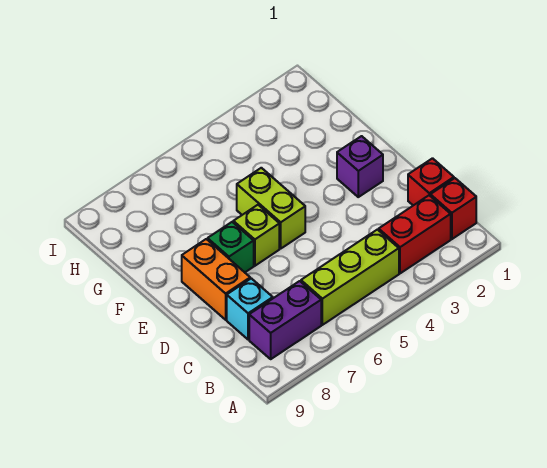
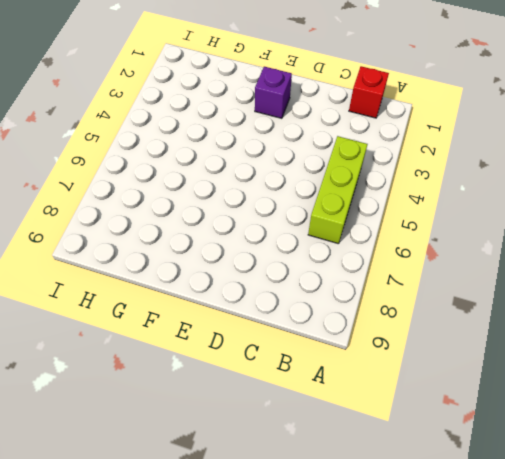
none -> red 1x2 brick [379,195,451,273]
none -> purple 1x2 brick [249,281,321,359]

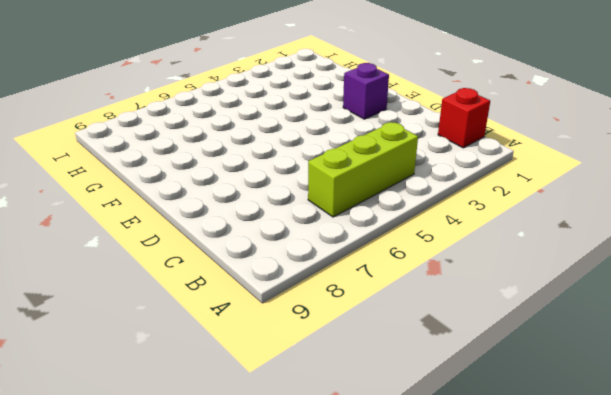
none -> red 1x2 brick [379,195,451,273]
none -> purple 1x2 brick [249,281,321,359]

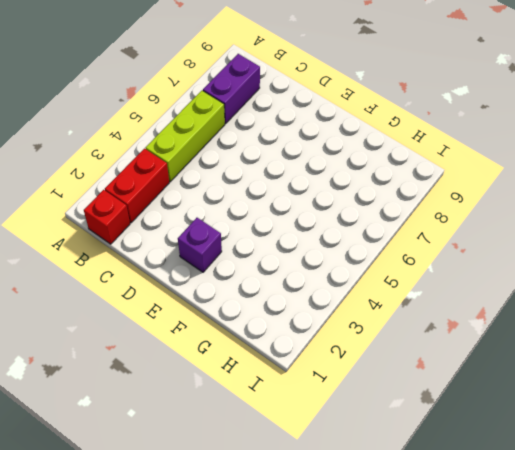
none -> red 1x1 brick [408,158,454,205]
none -> cyan 1x1 brick [227,278,273,340]

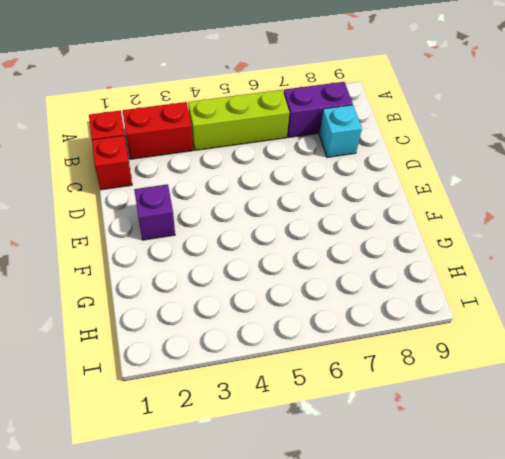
none -> orange 1x2 brick [182,239,250,320]
none -> lime 1x2 brick [237,168,305,248]

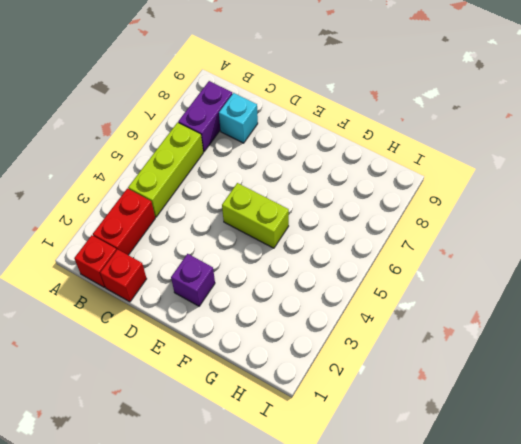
none -> orange 1x2 brick [182,239,250,320]
none -> lime 1x1 brick [233,205,279,266]

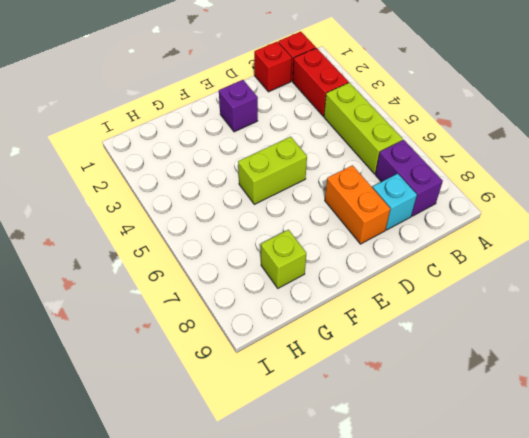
orange 1x2 brick [325,165,390,244] -> orange 1x2 brick turned to [182,239,250,320]
lime 1x1 brick [261,230,306,288] -> lime 1x1 brick moved to [233,205,279,266]
none -> green 1x1 brick [208,222,254,272]

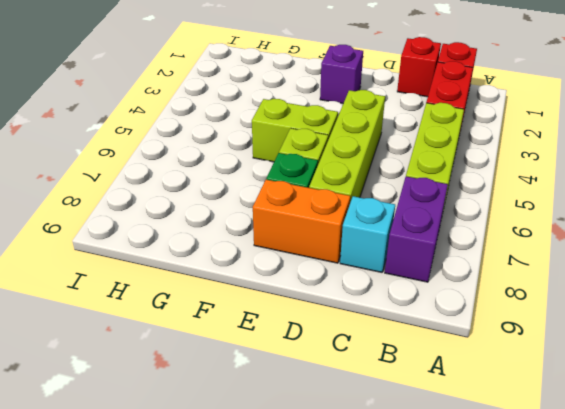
lime 1x4 brick [309,90,385,202] -> none

